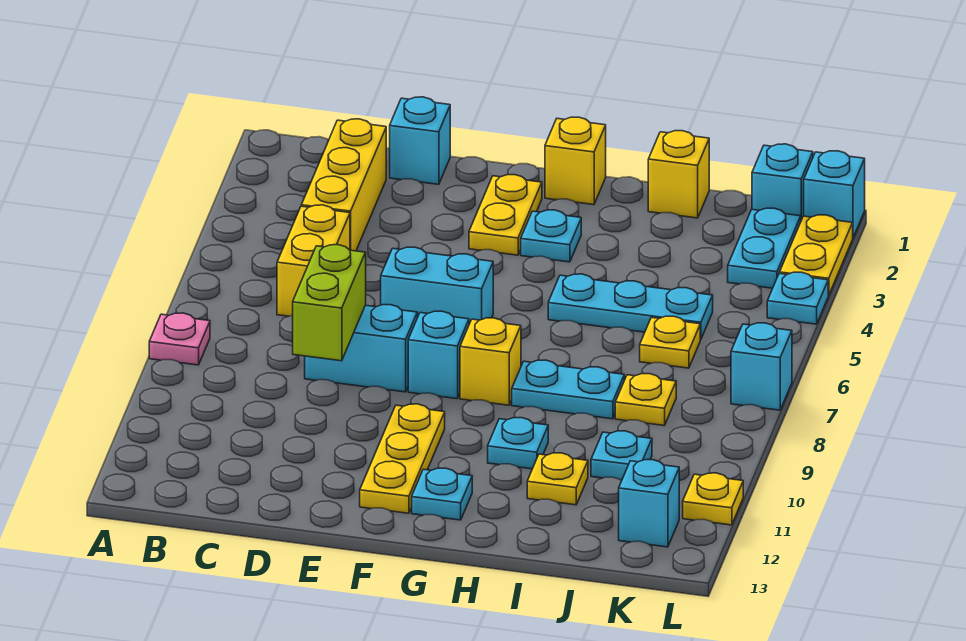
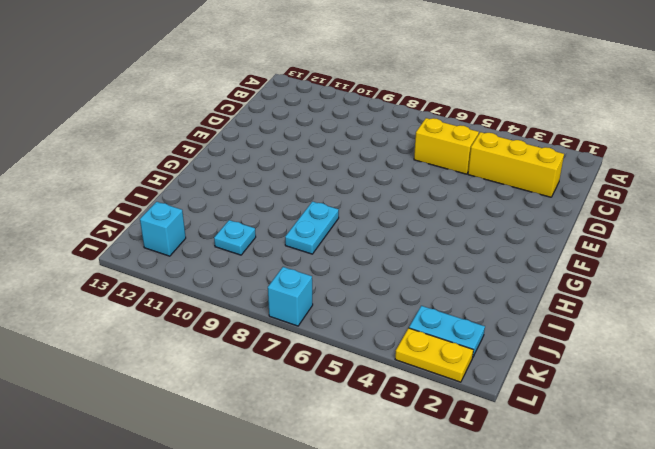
none -> pink 1x1 plate [149,313,210,365]
none -> cyan 1x1 brick [390,97,450,184]
none -> cyan 1x2 brick [305,305,417,392]
none -> cyan 1x2 brick [381,247,493,324]

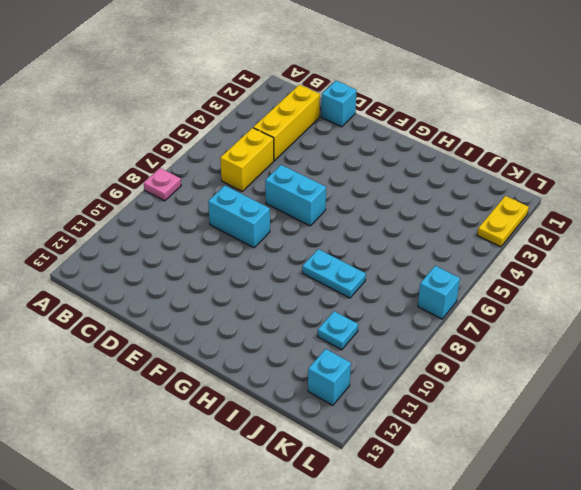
none -> yellow 1x2 plate [469,175,542,255]
none -> cyan 1x1 brick [408,311,469,399]
none -> yellow 1x3 plate [360,404,445,513]
none -> yellow 1x1 brick [545,117,606,205]

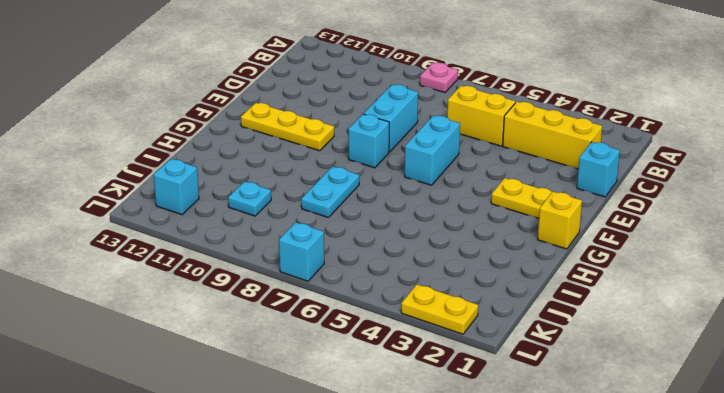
none -> cyan 1x1 plate [521,210,581,262]
none -> yellow 1x1 brick [460,318,521,405]
none -> cyan 1x1 plate [412,468,472,520]
none -> cyan 1x3 plate [548,274,713,340]

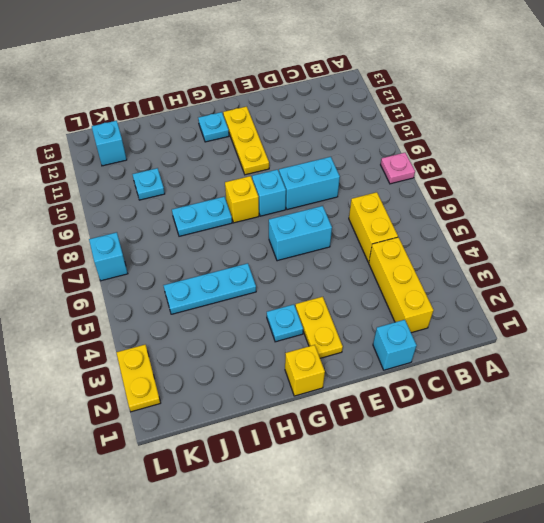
none -> cyan 1x1 plate [488,418,548,469]
none -> yellow 1x1 brick [648,131,709,218]
none -> yellow 1x1 plate [527,453,588,505]
none -> yellow 1x1 plate [640,316,700,368]

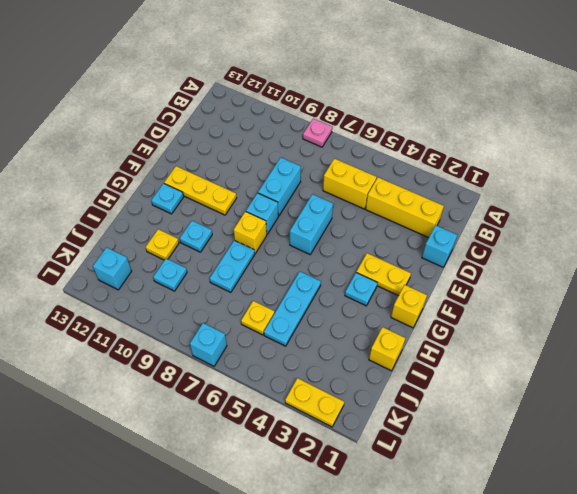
none -> yellow 1x1 plate [615,373,676,426]
none -> cyan 1x1 brick [752,144,813,220]
none -> cyan 1x2 plate [728,208,801,288]
none -> cyan 1x1 brick [804,151,865,237]

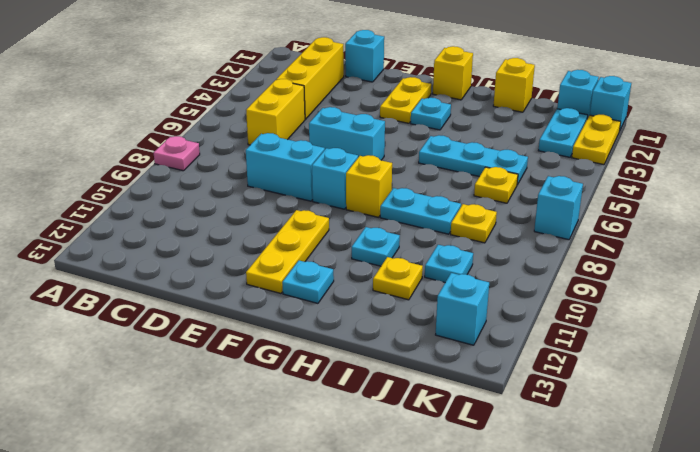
none -> cyan 1x1 plate [767,272,828,324]
none -> yellow 1x1 plate [683,473,743,525]
none -> lime 1x2 brick [293,245,366,361]

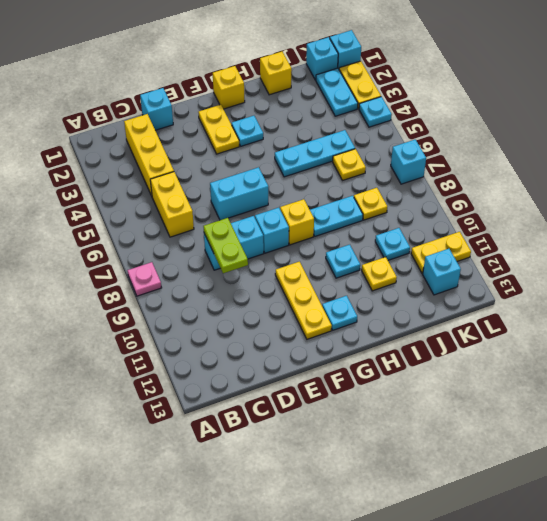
lime 1x2 plate [203,218,248,273] -> lime 1x2 brick [293,245,366,361]
yellow 1x2 plate [411,232,471,274] -> yellow 1x1 plate [683,473,743,525]

